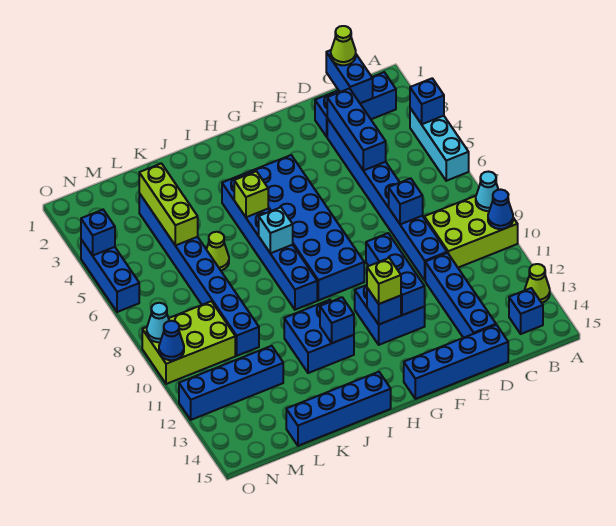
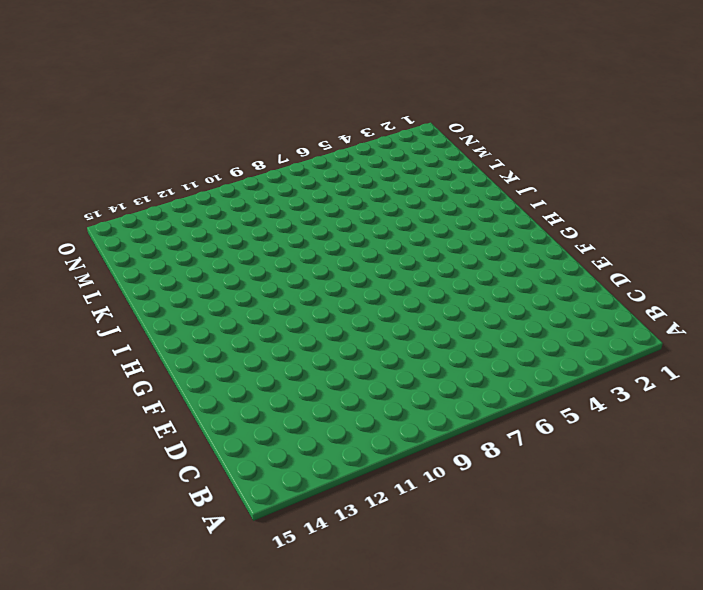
none -> cyan 1x3 brick [410,108,469,181]
none -> lime 2x3 brick [424,196,518,268]
none -> lime 1x1 cone [525,264,550,303]
none -> blue 1x3 brick [315,72,396,137]

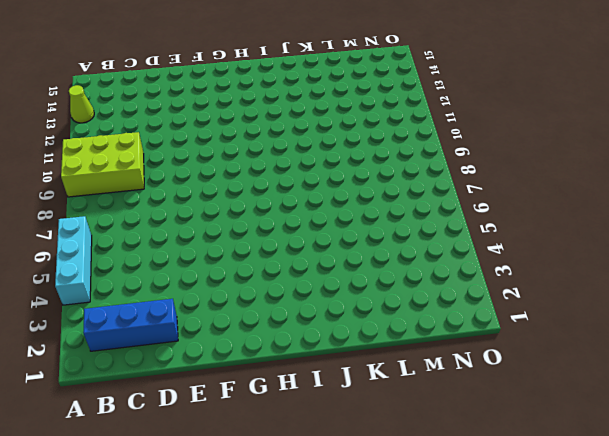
none -> blue 1x1 brick [509,288,543,334]
none -> blue 1x8 brick [327,118,447,281]
none -> blue 1x4 brick [425,253,496,338]
none -> blue 1x4 brick [404,325,508,399]

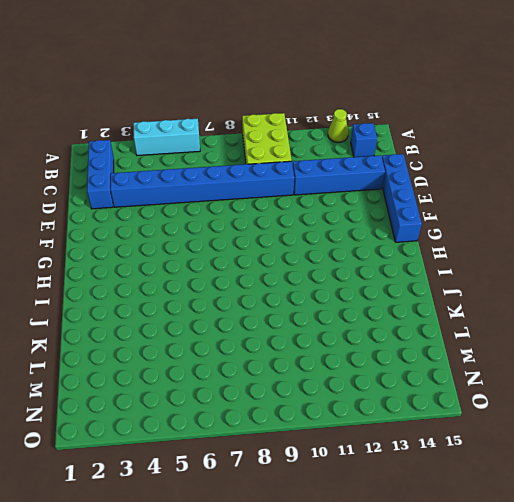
none -> blue 2x2 brick [355,285,425,345]
none -> blue 2x6 brick [245,155,364,300]
none -> blue 1x6 brick [222,174,317,310]
none -> blue 2x2 brick [284,300,354,373]

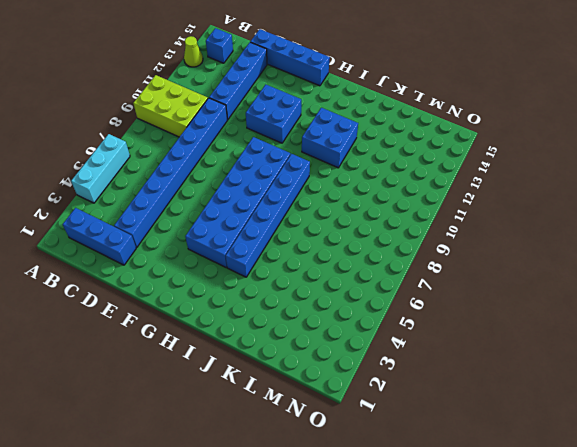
none -> blue 1x4 brick [286,372,391,446]
none -> lime 1x1 cone [206,232,229,270]
none -> blue 1x8 brick [139,193,259,356]
none -> blue 1x4 brick [179,346,283,420]

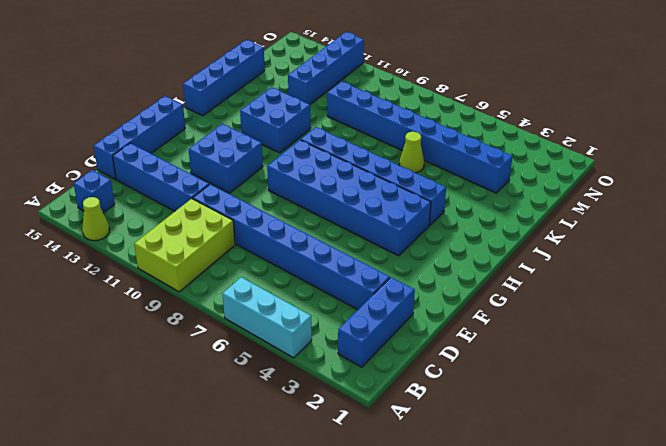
none -> lime 2x3 brick [142,301,235,384]
none -> blue 1x3 brick [81,240,139,312]
none -> blue 1x1 brick [410,78,444,124]
none -> cyan 1x1 cone [476,172,498,211]

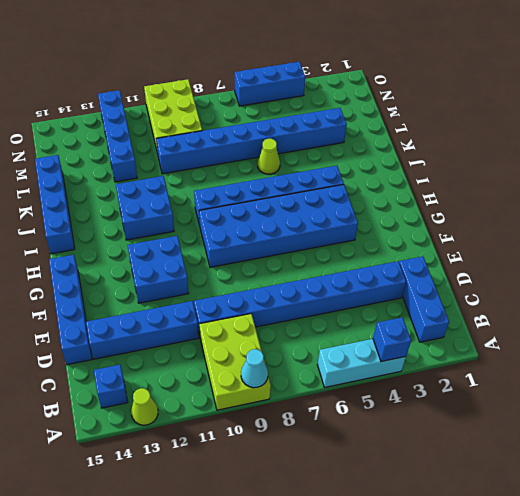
none -> blue 1x1 cone [488,190,513,229]
none -> blue 1x2 brick [326,50,373,103]
none -> blue 1x3 brick [327,89,386,171]
none -> blue 1x1 brick [389,178,423,224]

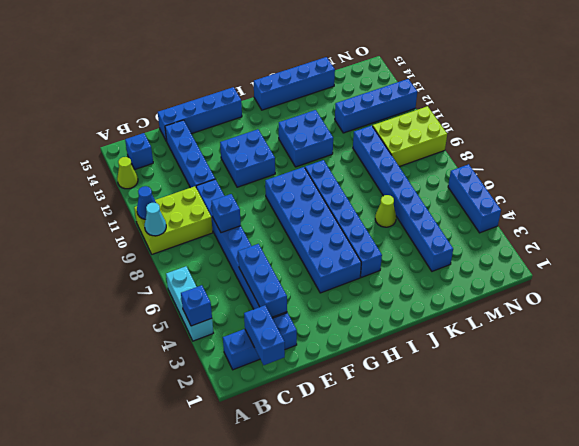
none -> blue 1x3 brick [366,233,425,315]
none -> blue 1x1 brick [367,288,401,324]
none -> lime 1x1 brick [234,171,268,217]
none -> cyan 1x1 brick [259,207,293,253]

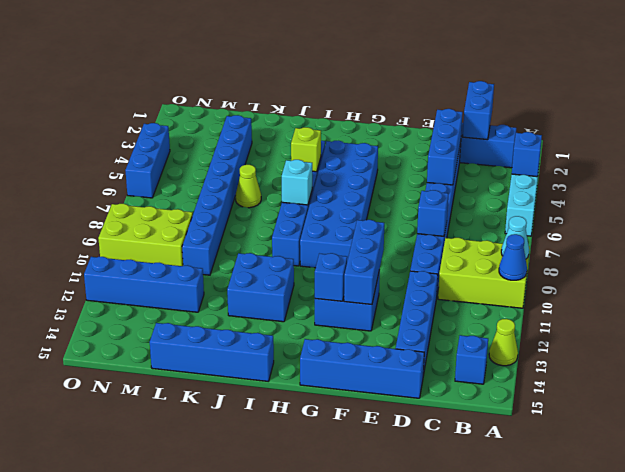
none -> blue 1x1 brick [320,297,354,343]
none -> lime 1x3 brick [139,163,198,245]
none -> blue 1x1 brick [81,210,115,255]
none -> cyan 1x1 cone [147,303,169,342]

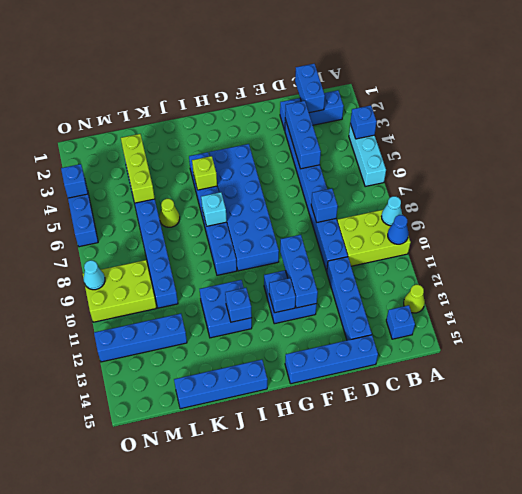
none -> blue 1x1 cone [159,321,184,360]
none -> lime 1x1 cone [331,26,356,65]
none -> lime 1x1 brick [367,258,401,304]

